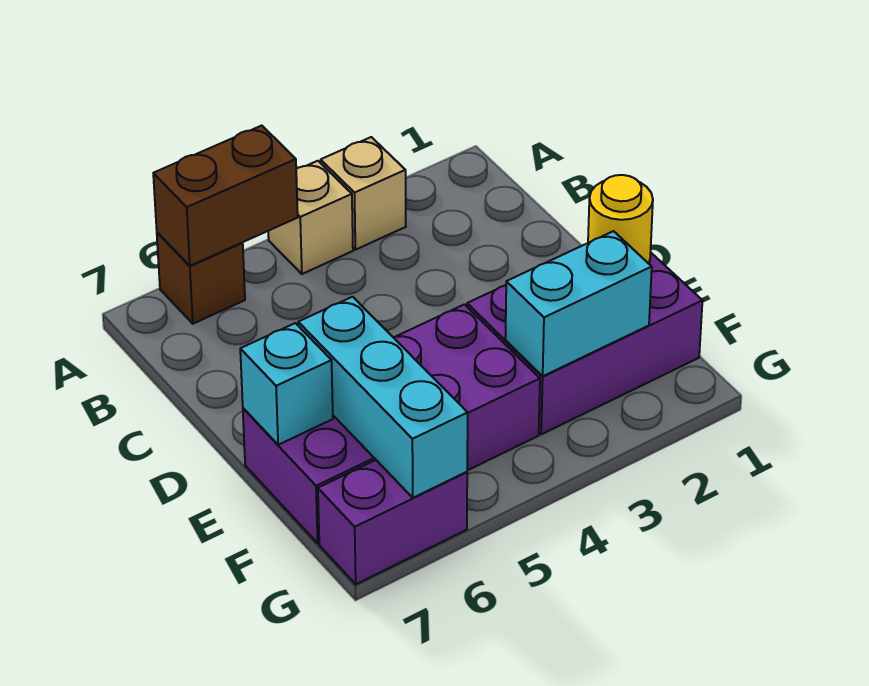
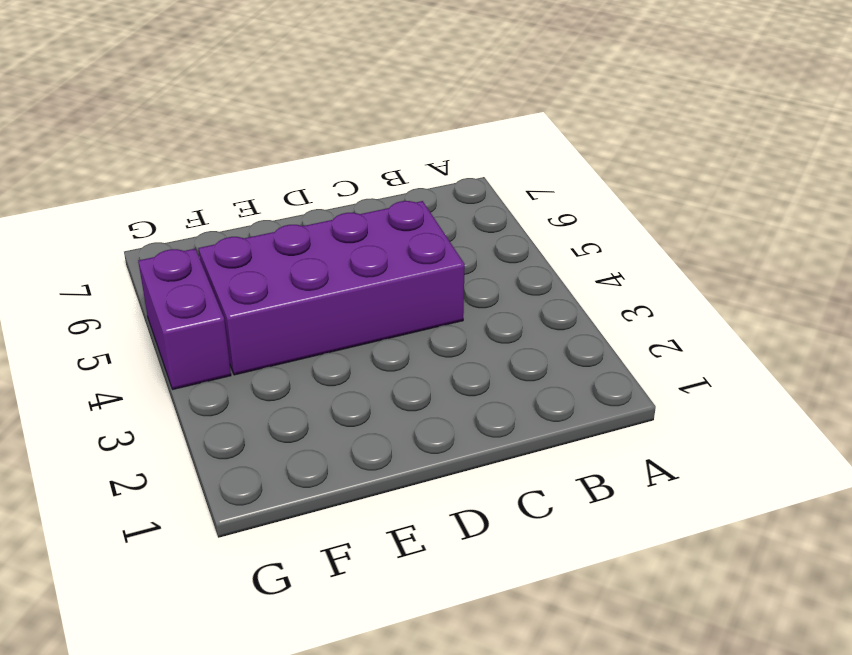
purple 2x4 brick [199,201,465,375] -> purple 2x4 brick turned to [243,304,540,543]
purple 1x2 brick [138,249,231,389] -> purple 1x2 brick moved to [318,460,467,584]
none -> tan 1x1 brick [321,137,406,250]
none -> tan 1x1 brick [268,161,353,274]

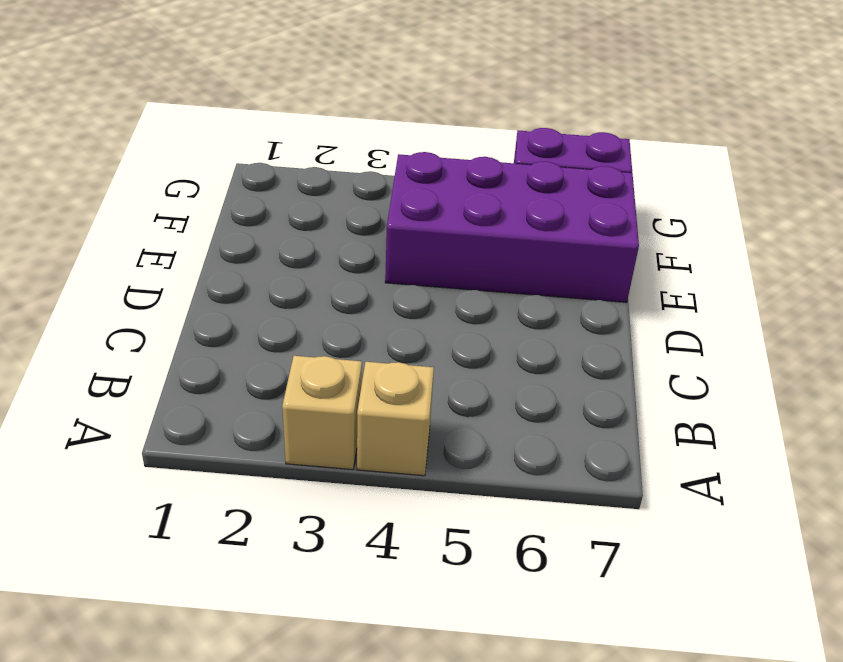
none -> brown 1x1 brick [157,232,245,324]
none -> purple 2x3 brick [467,253,702,434]

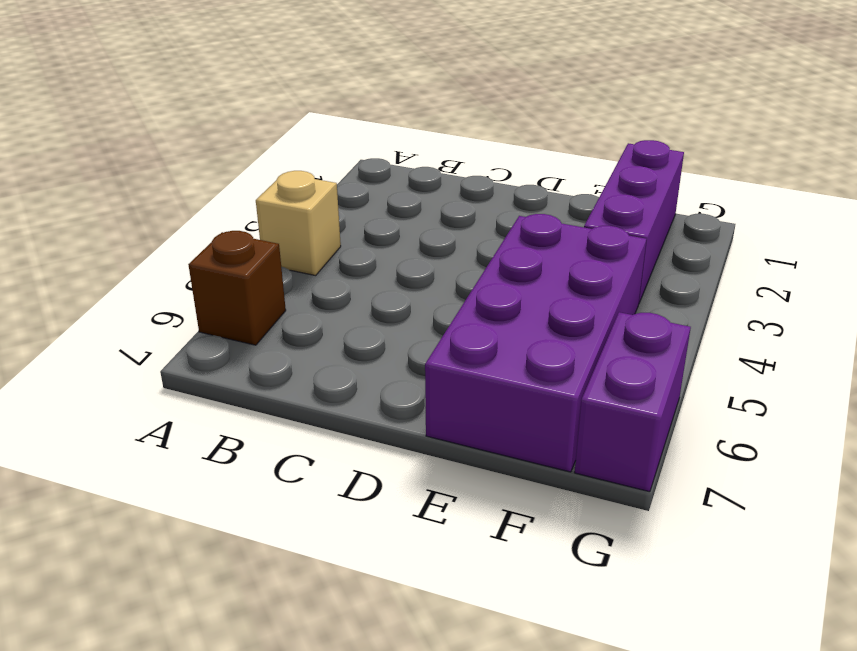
purple 1x3 brick [584,140,684,303] -> purple 2x3 brick [467,253,702,434]
none -> tan 1x1 brick [321,137,406,250]
none -> brown 1x2 brick [153,126,298,266]

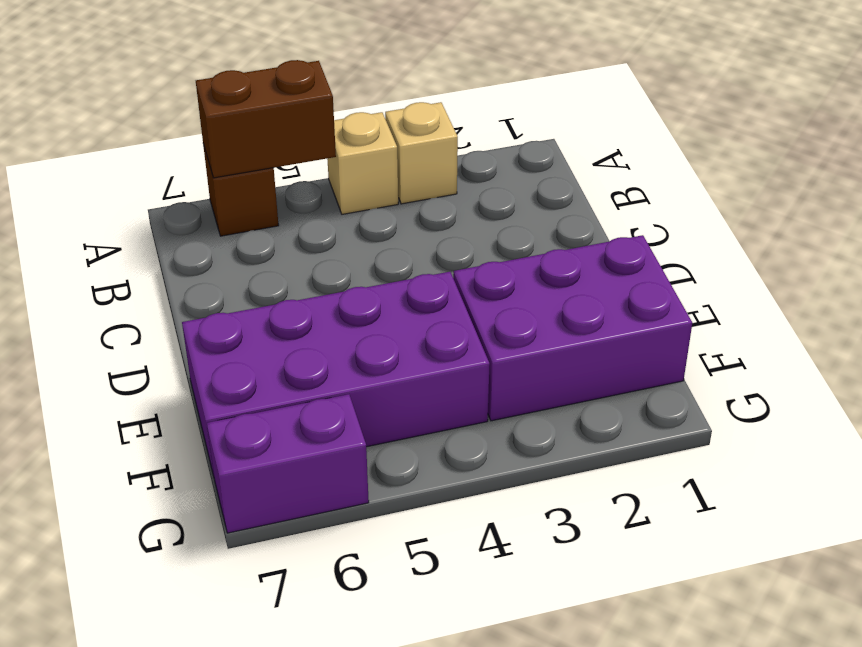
none -> yellow 1x1 round brick [588,175,653,264]
none -> cyan 1x3 brick [298,297,468,498]

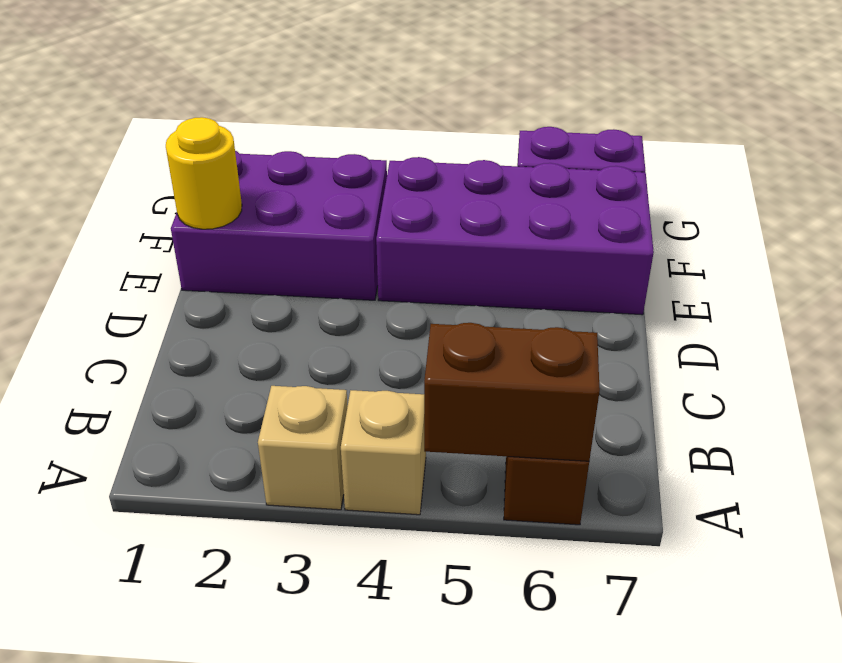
none -> cyan 1x3 brick [298,297,468,498]
none -> cyan 1x1 brick [240,323,333,445]

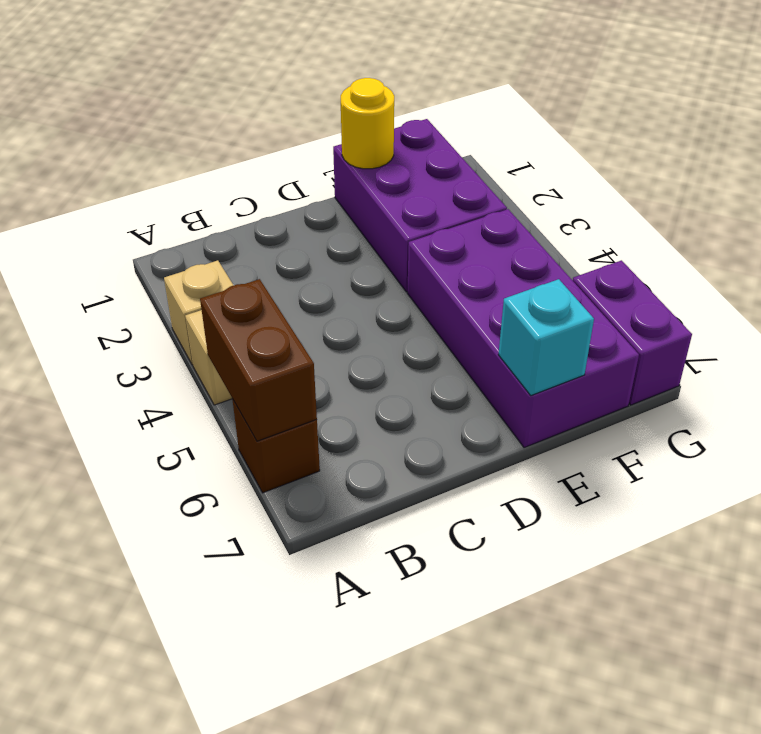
none -> cyan 1x3 brick [298,297,468,498]
none -> cyan 1x2 brick [505,231,652,376]

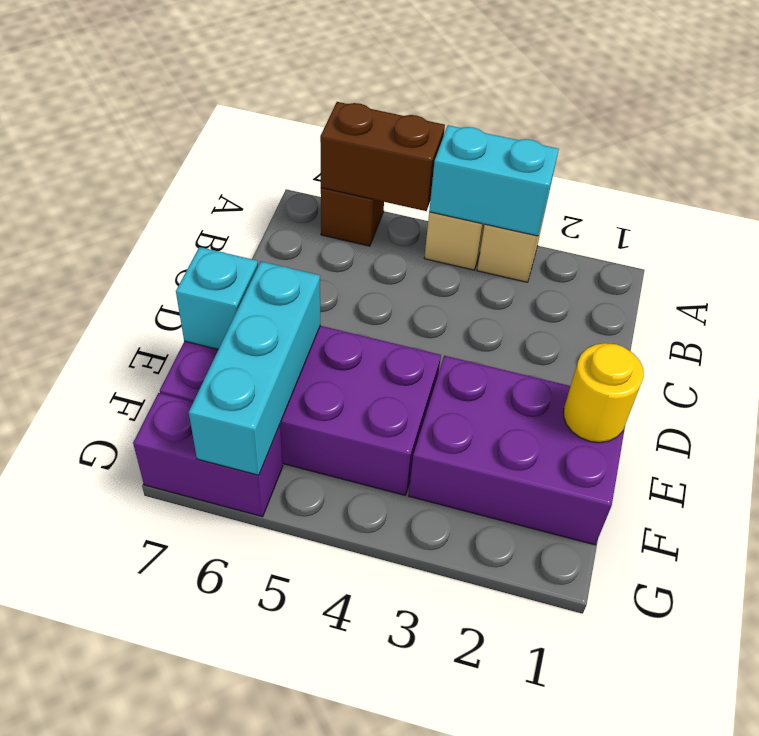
cyan 1x2 brick [429,125,559,236] -> cyan 1x2 brick moved to [505,231,652,376]

